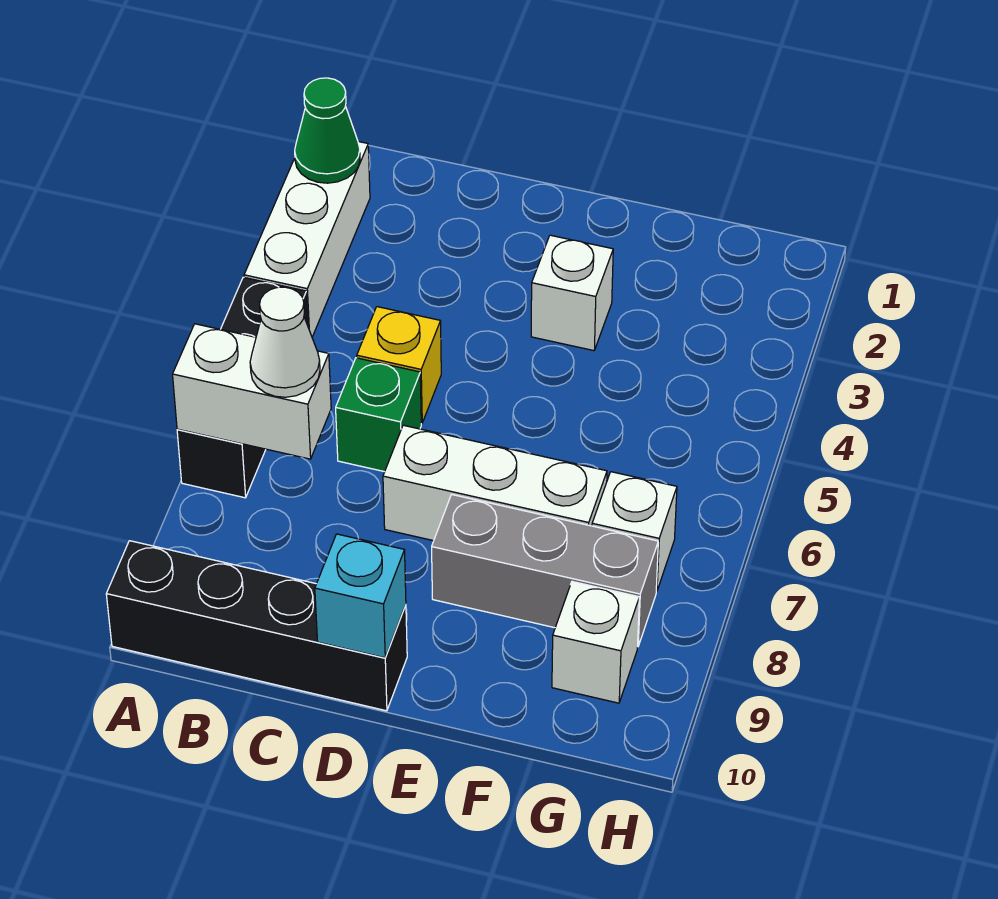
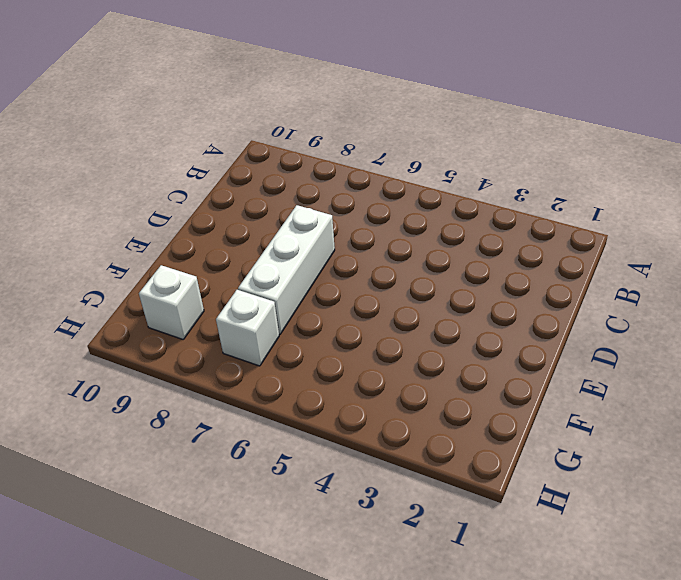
none -> white 1x3 brick [244,142,370,337]
none -> black 1x3 brick [177,277,308,498]
none -> black 1x4 brick [106,541,407,711]

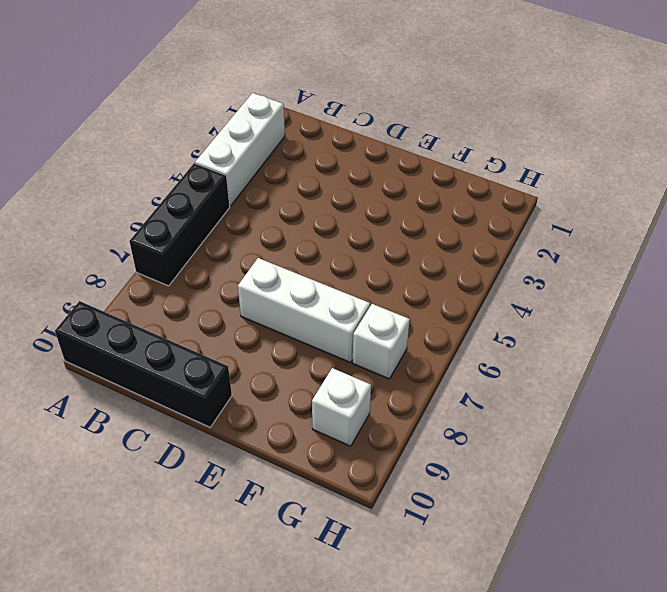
none -> yellow 1x1 brick [357,307,441,423]
none -> green 1x1 brick [336,358,421,472]
none -> white 1x1 brick [531,235,613,351]

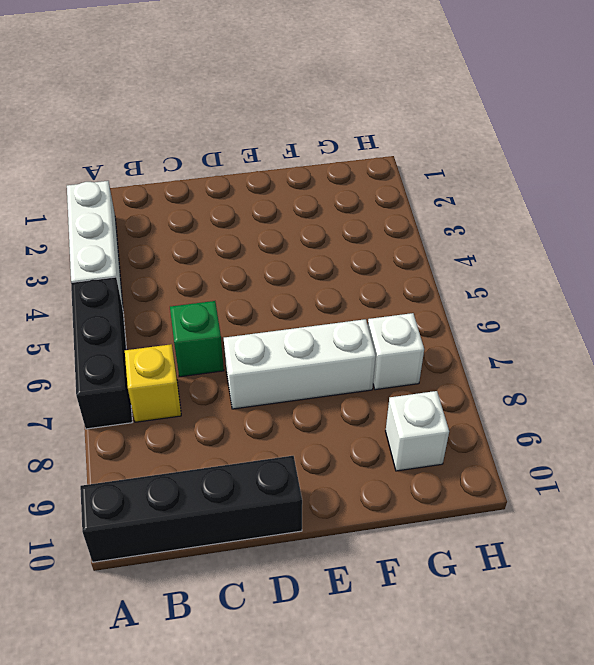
yellow 1x1 brick [125,344,181,422] -> yellow 1x1 brick moved to [357,307,441,423]
none -> white 1x1 brick [531,235,613,351]
none -> grey 1x3 brick [432,494,658,646]
none -> green 1x1 cone [295,78,360,183]

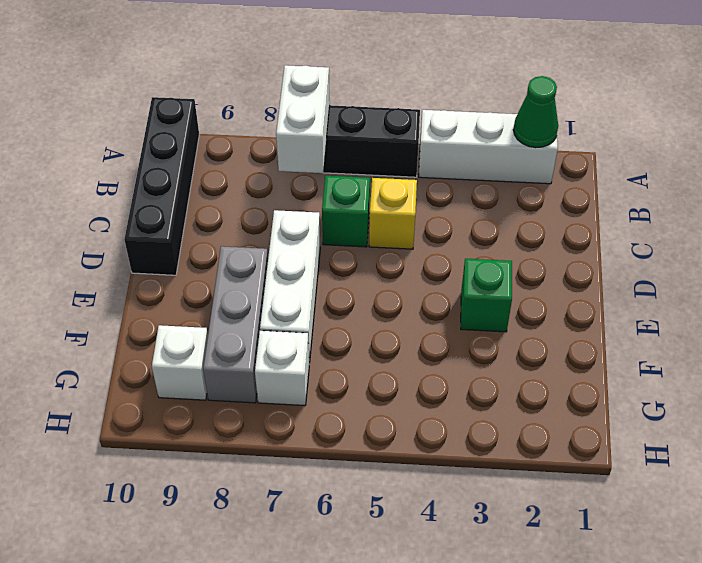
green 1x1 brick [461,259,512,332] -> white 1x1 brick [531,235,613,351]
none -> cyan 1x1 brick [315,534,406,658]
none -> white 1x1 cone [250,287,320,397]

